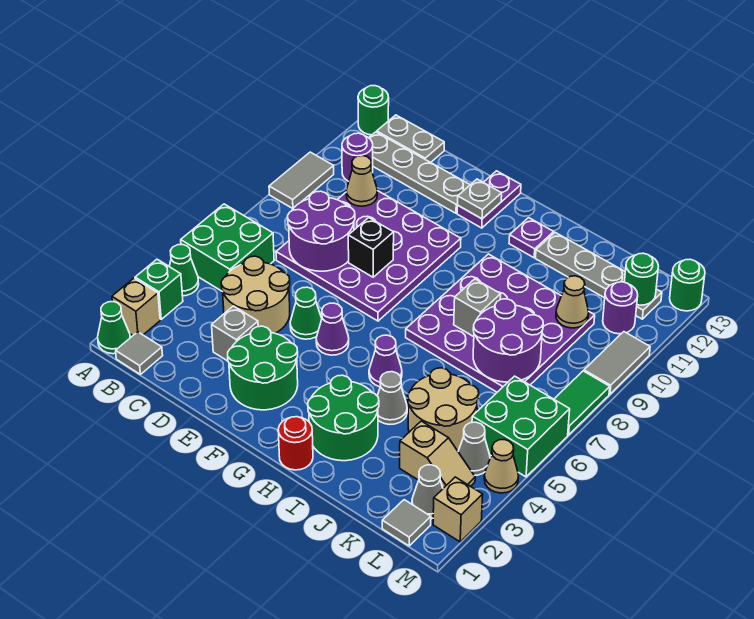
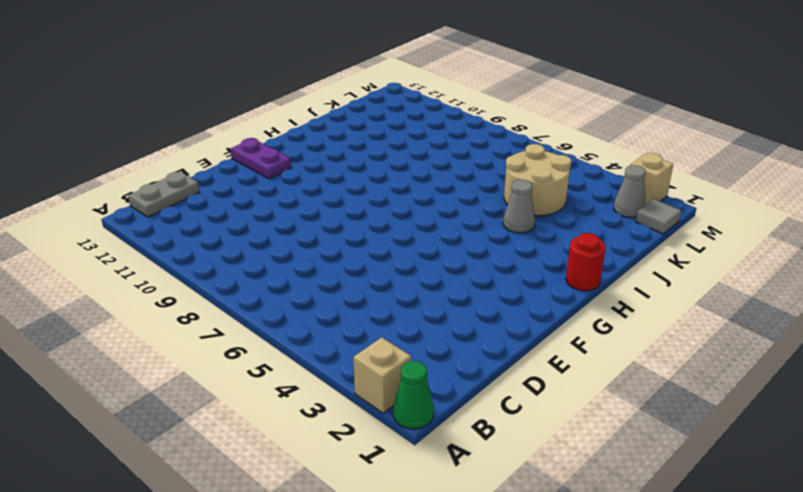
none -> green 1x1 brick [135,259,183,319]
none -> green 1x1 cone [169,244,199,296]
none -> green 2x2 brick [181,204,274,292]
none -> grey 1x2 tile [269,152,334,209]

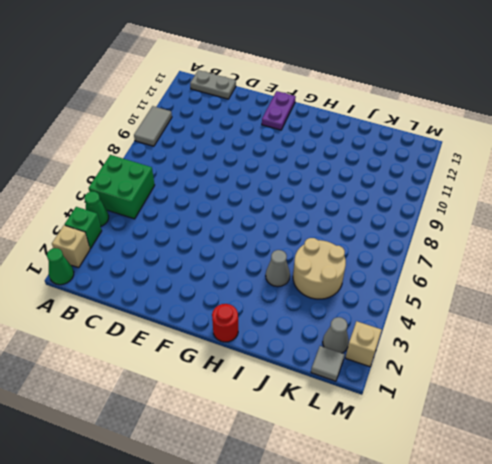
none -> green 1x1 round brick [358,86,389,135]
none -> grey 1x1 tile [116,332,163,374]
none -> purple 1x1 round brick [342,133,373,181]
none -> grey 1x4 plate [369,132,470,213]

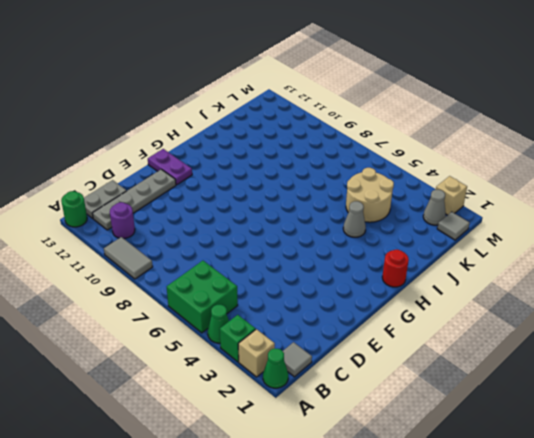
none -> tan 2x2 round brick [221,256,290,333]
none -> purple 4x4 plate [276,191,461,321]
none -> grey 1x1 brick [212,306,258,361]
none -> green 2x2 round brick [228,326,298,410]

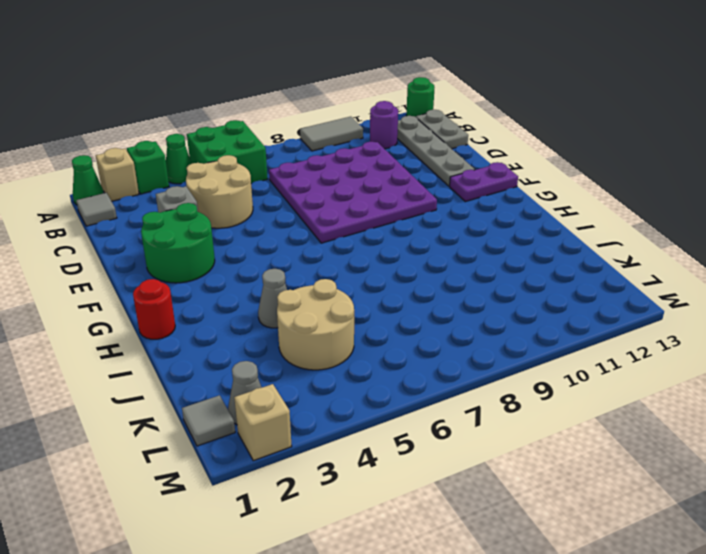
none -> green 1x1 cone [290,287,322,339]
none -> purple 1x1 cone [316,303,349,355]
none -> green 2x2 round brick [308,375,379,461]
none -> purple 1x1 cone [369,335,402,387]

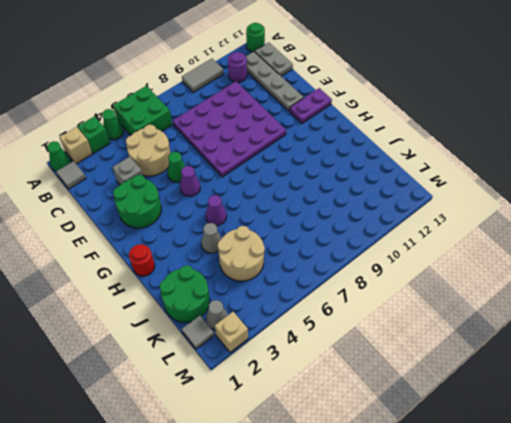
green 2x2 round brick [160,266,210,322] -> green 2x2 round brick moved to [308,375,379,461]
none -> purple 4x4 plate [406,254,595,392]
none -> purple 1x1 plate [509,218,554,258]
none -> grey 1x4 plate [536,233,662,319]
none -> tan 1x2 slope [400,421,475,488]

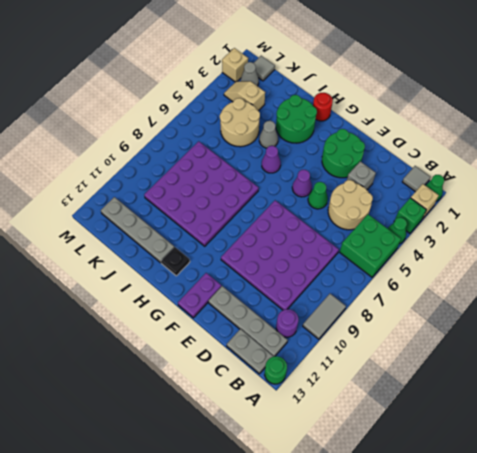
black 1x1 plate [161,247,190,276] -> purple 1x1 plate [509,218,554,258]
none -> grey 1x1 cone [458,422,490,476]
none -> green 2x2 brick [472,376,570,477]
none -> purple 1x1 round brick [603,282,638,334]
none -> tan 1x1 cone [484,440,519,493]

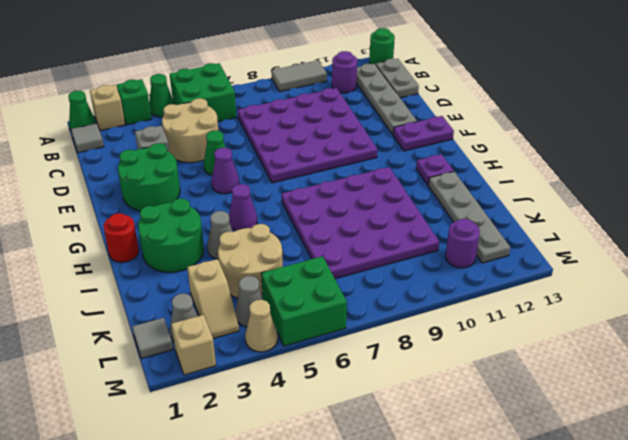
none -> green 1x2 tile [554,371,610,435]
none -> grey 1x2 tile [584,332,650,394]
none -> green 1x1 round brick [670,259,705,311]
none -> purple 2x2 round brick [288,191,355,271]

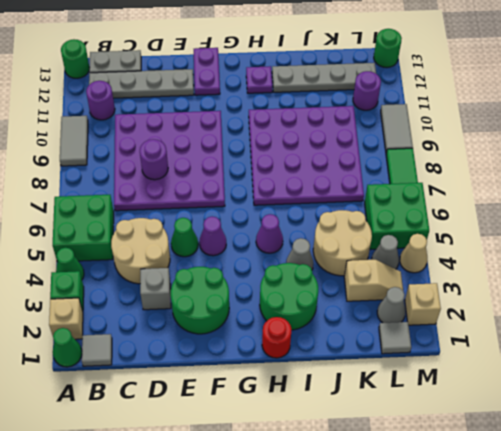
purple 1x1 round brick [140,139,168,180] -> purple 2x2 round brick [288,191,355,271]
none -> tan 1x1 cone [346,156,377,206]
none -> black 1x1 brick [348,218,394,277]
none -> grey 1x1 plate [458,179,502,219]
none -> grey 1x1 brick [454,279,501,337]

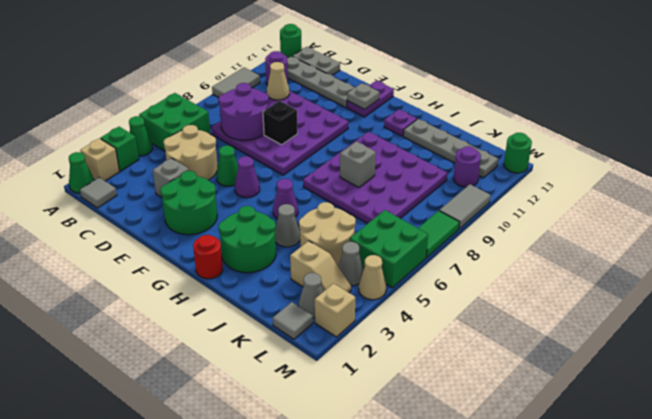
none -> purple 2x2 round brick [473,299,543,382]
none -> tan 1x1 cone [556,276,589,328]
none -> green 1x1 round brick [624,253,659,305]

